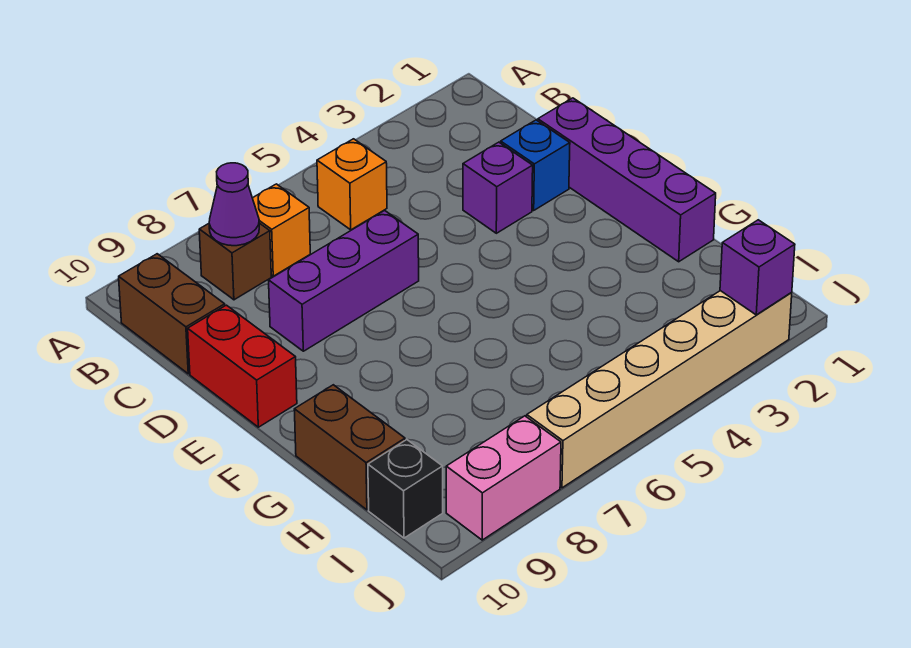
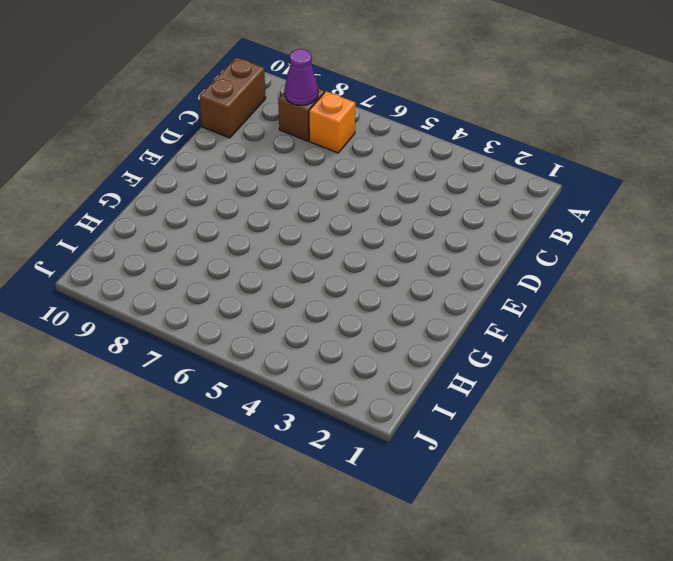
none -> orange 1x1 brick [317,139,387,230]
none -> purple 1x4 brick [538,98,716,262]
none -> blue 1x1 brick [501,120,570,210]

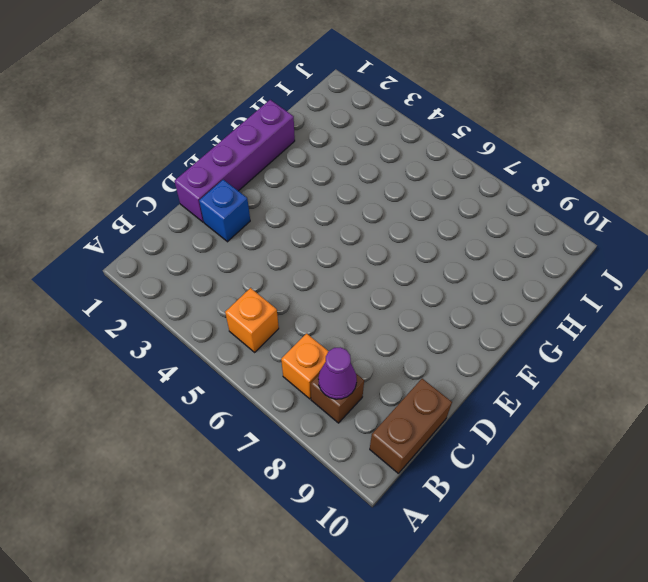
none -> purple 1x1 brick [463,142,533,233]
none -> purple 1x3 brick [269,211,419,351]
none -> red 1x2 brick [188,305,297,427]

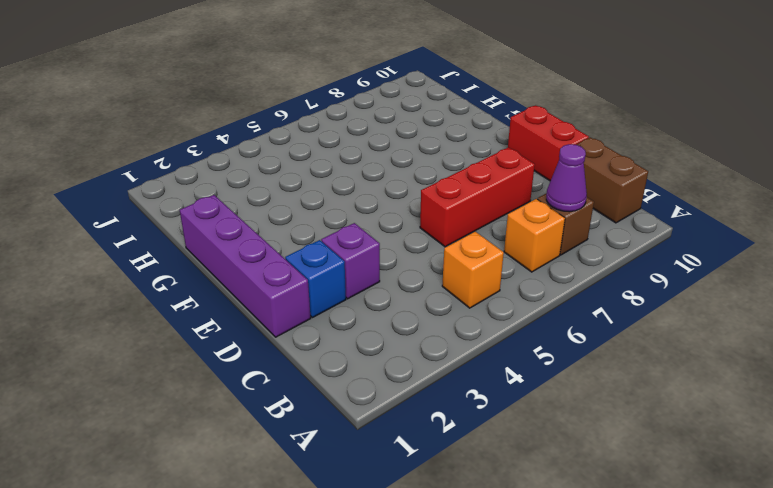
red 1x3 brick [420,147,535,247] -> purple 1x3 brick [269,211,419,351]
none -> brown 1x2 brick [294,385,405,510]
none -> black 1x1 brick [368,440,443,538]
none -> tan 1x6 brick [527,291,792,488]

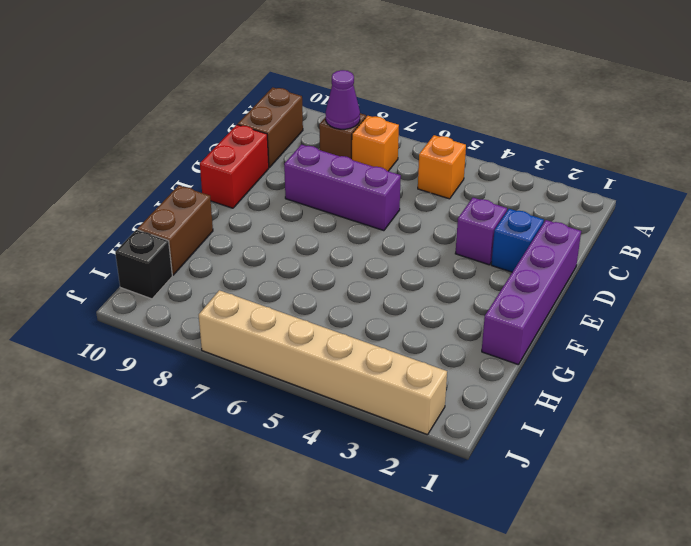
none -> pink 1x2 brick [446,416,561,540]
none -> purple 1x1 brick [720,220,795,315]

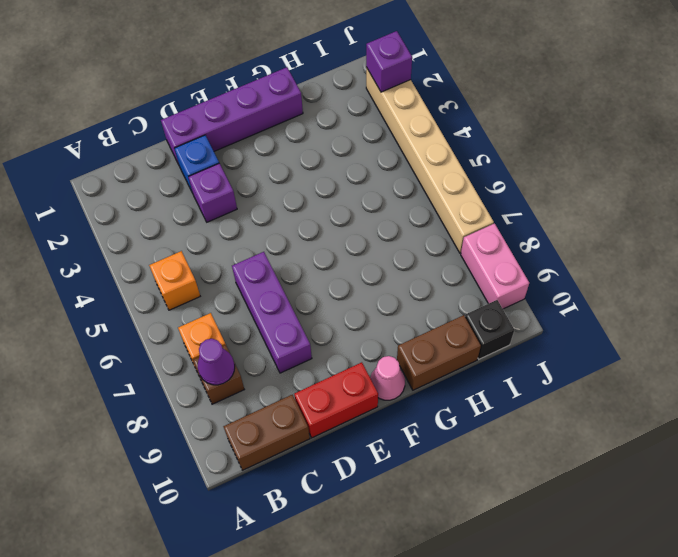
pink 1x1 cone [370,356,405,400] -> none

